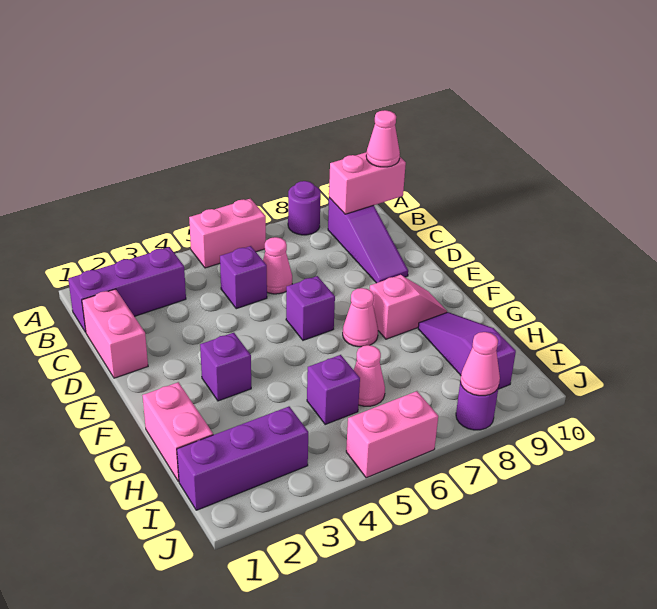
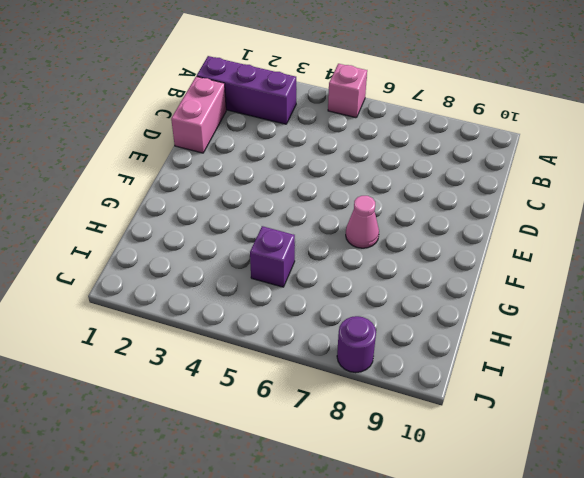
pink 1x1 brick [328,64,367,118] -> pink 1x2 brick [189,199,266,268]
none -> purple 1x1 round brick [288,181,321,235]
none -> purple 1x3 slope [328,198,408,283]
none -> purple 1x1 brick [220,246,267,309]

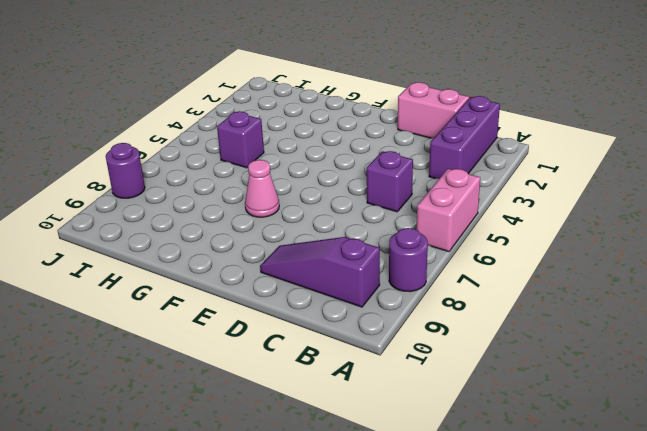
none -> pink 1x1 cone [263,237,292,294]
none -> purple 1x1 brick [286,276,335,340]
none -> purple 1x1 brick [200,333,251,401]

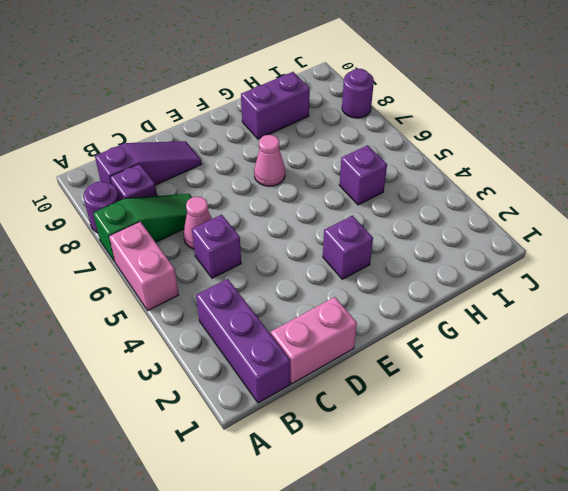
green 1x3 slope [93,194,192,262] -> none
purple 1x1 brick [110,164,157,201] -> purple 1x1 brick moved to [286,276,335,340]
purple 1x2 brick [241,72,310,139] -> purple 1x3 slope [418,312,516,389]
none -> pink 1x2 slope [370,275,447,339]
none -> pink 1x2 brick [143,382,213,482]
none -> pink 1x1 cone [354,345,385,406]

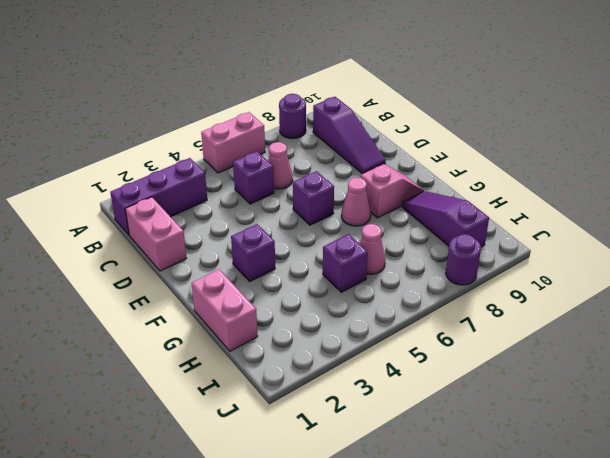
none -> purple 1x3 brick [177,407,308,510]
none -> pink 1x2 brick [346,391,438,478]
none -> pink 1x2 brick [329,152,406,214]

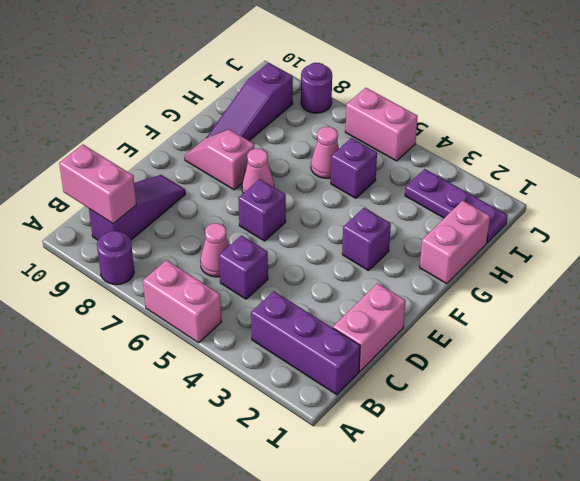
purple 1x3 plate [405,169,508,243] -> purple 1x3 brick [177,407,308,510]
none -> pink 1x1 cone [460,332,500,396]
none -> pink 1x1 cone [366,110,400,167]

